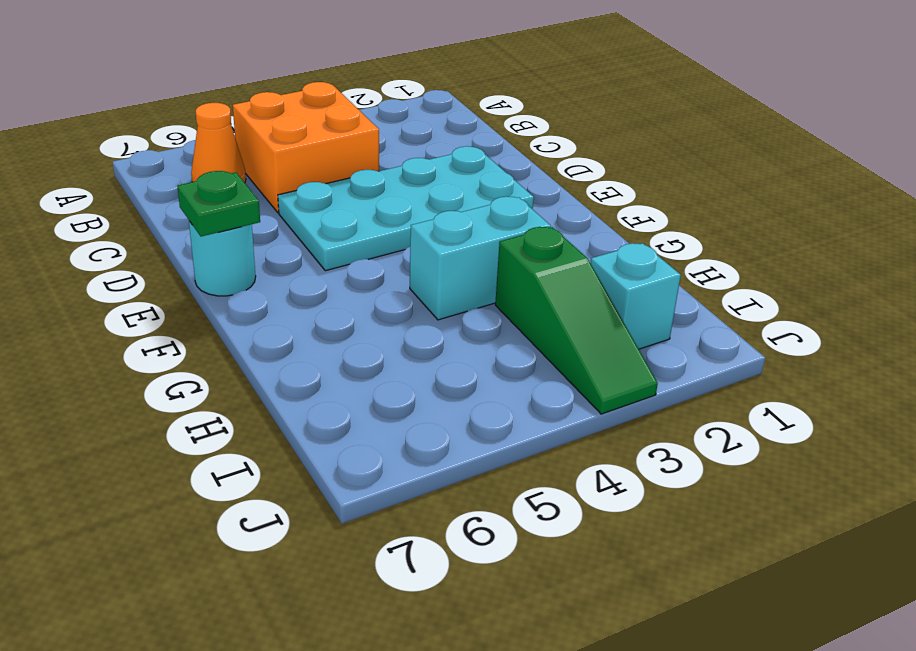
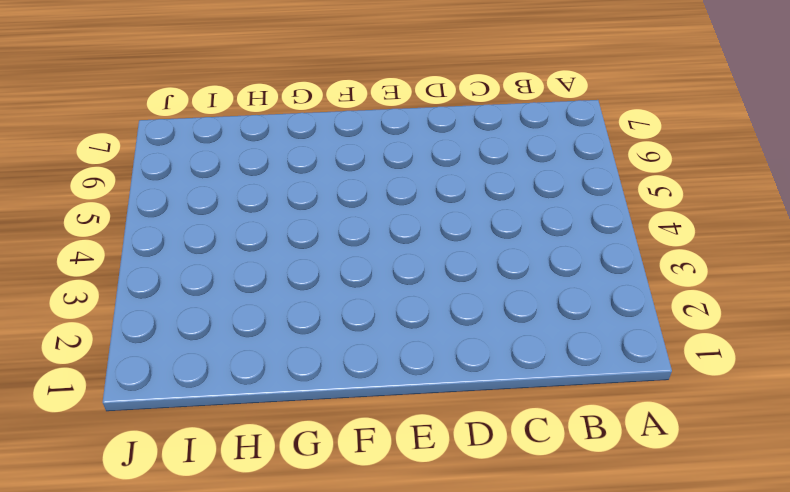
none -> orange 2x2 brick [233,82,379,213]
none -> orange 1x1 cone [191,103,246,183]

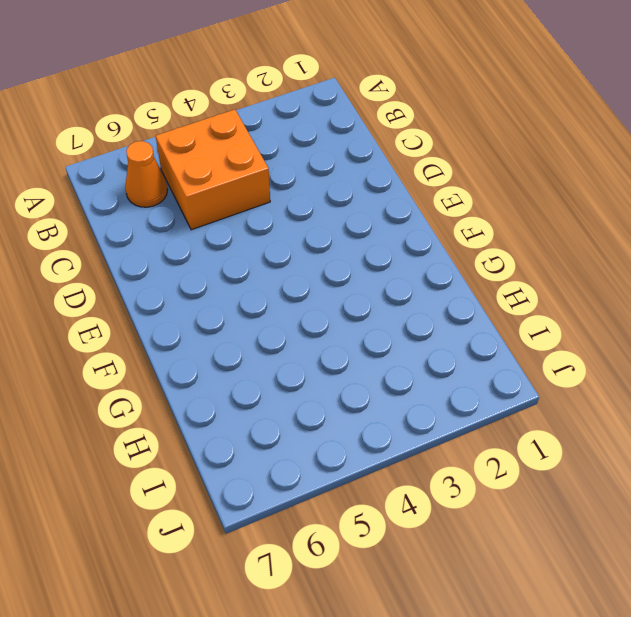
none -> cyan 2x4 plate [278,146,534,271]
none -> cyan 1x1 round brick [189,221,256,296]

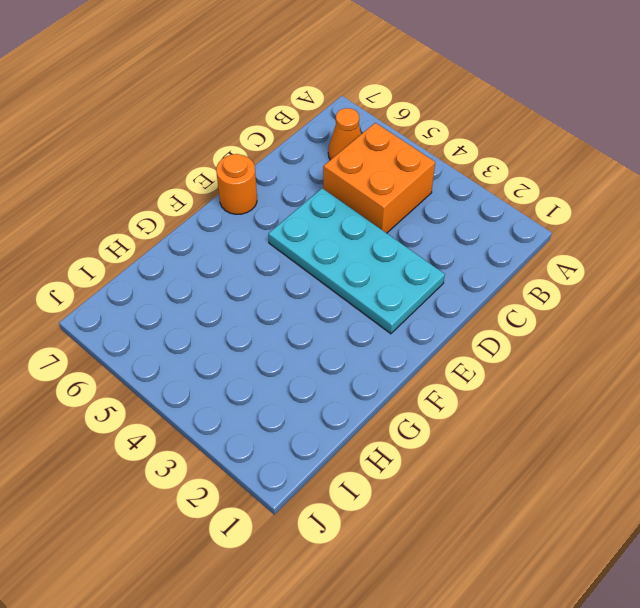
orange 1x1 round brick [216,154,257,214] -> cyan 1x1 round brick [189,221,256,296]
none -> cyan 1x2 brick [410,196,551,320]
none -> green 1x3 slope [495,227,658,414]

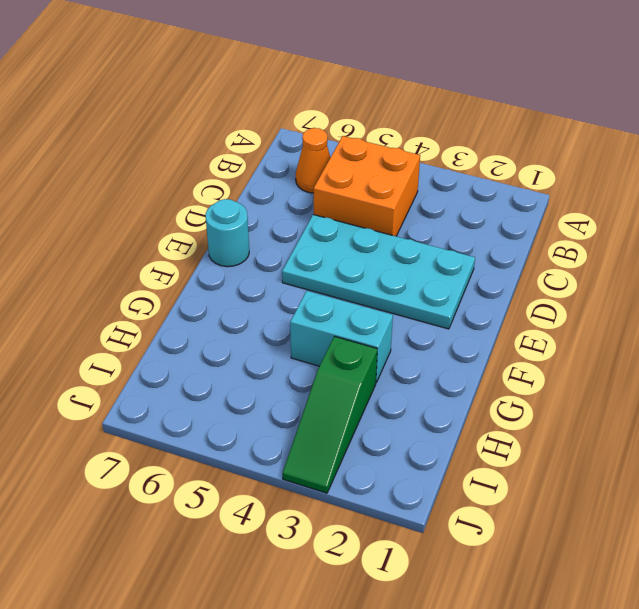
none -> cyan 1x1 brick [591,243,681,349]
none -> green 1x1 plate [177,171,260,237]

